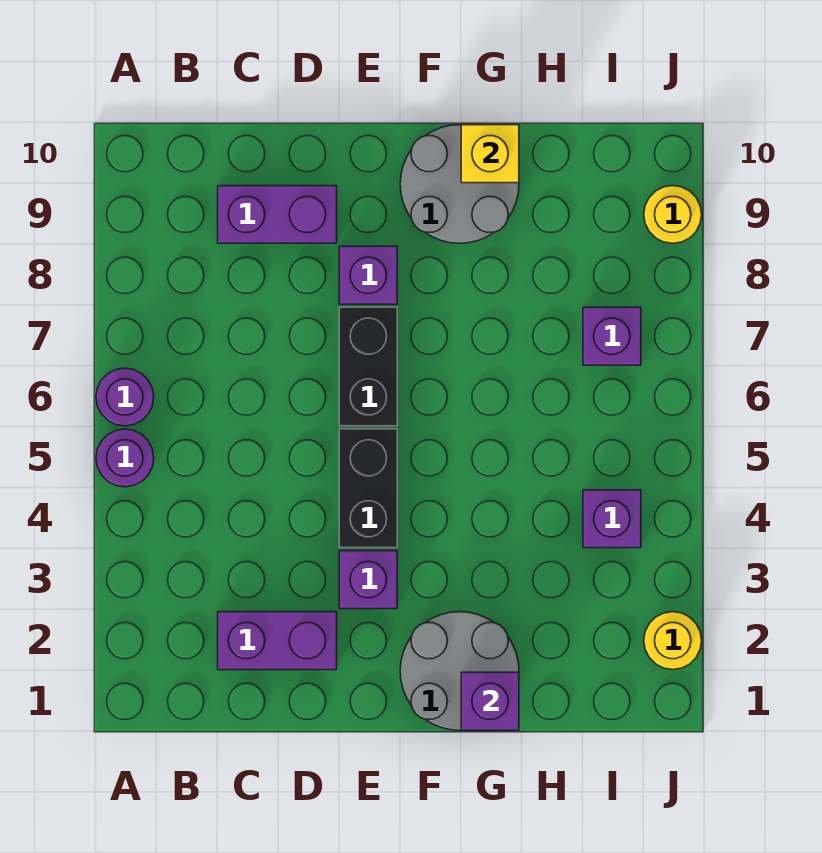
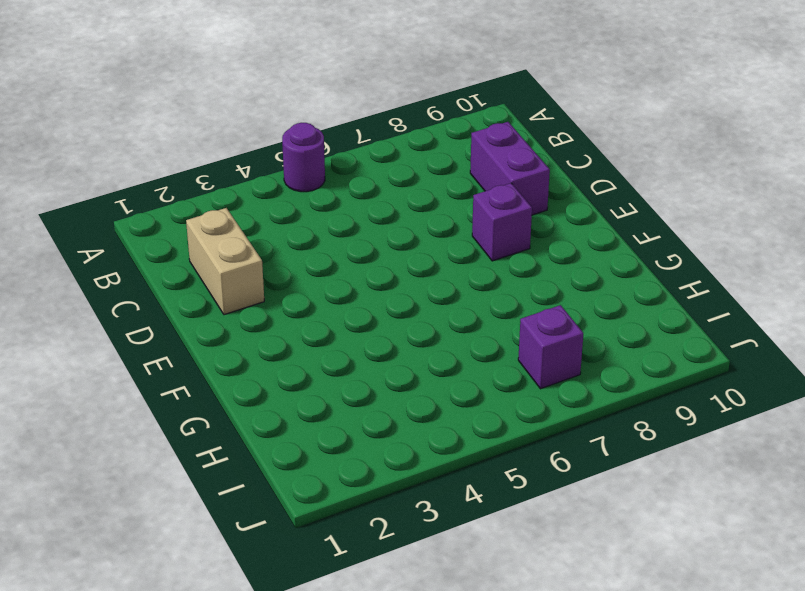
tan 1x2 brick [186,208,264,315] -> purple 1x2 brick [218,612,337,670]
none -> purple 1x1 round brick [96,368,154,426]
none -> purple 1x1 brick [339,551,397,609]
none -> black 1x2 brick [339,429,397,548]

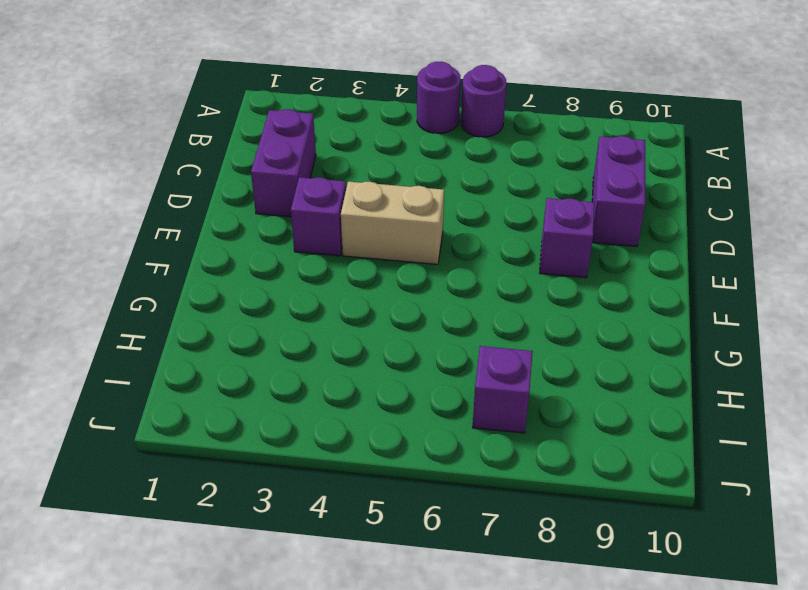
tan 1x2 brick [341,181,444,264] -> black 1x2 brick [339,429,397,548]
none -> black 1x2 brick [339,307,397,426]
none -> grey 2x2 round brick [400,612,519,730]
none -> grey 2x2 round brick [400,125,519,243]

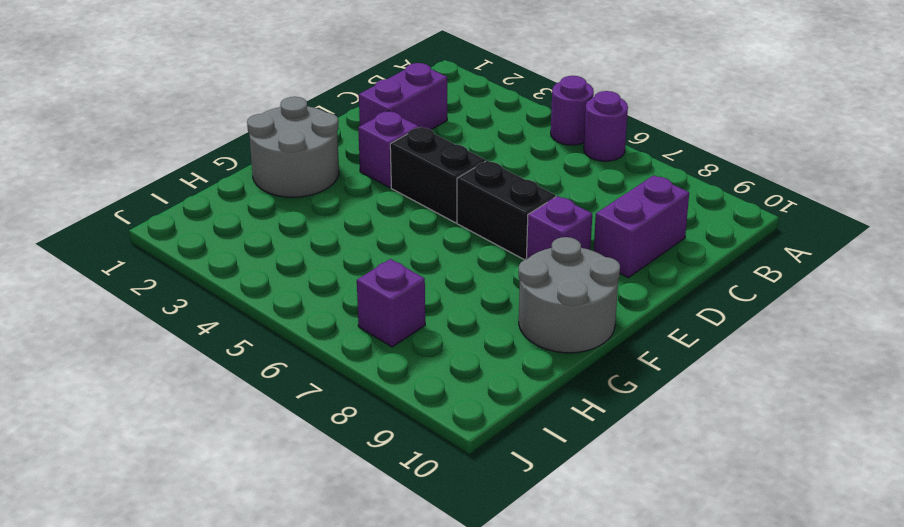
none -> purple 1x1 brick [583,490,641,548]
none -> yellow 1x1 round brick [644,612,702,670]
none -> yellow 1x1 round brick [644,186,702,243]

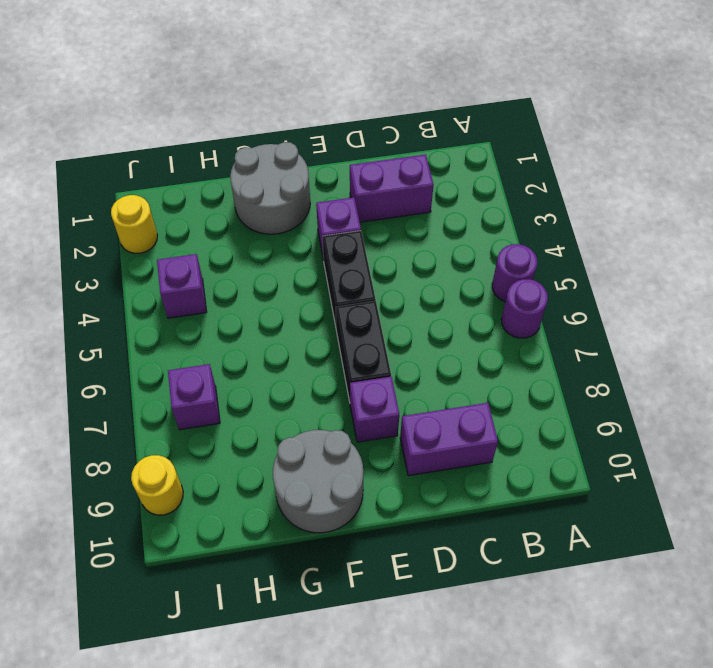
none -> purple 1x1 brick [461,672,519,730]
none -> yellow 1x1 brick [461,125,519,183]

